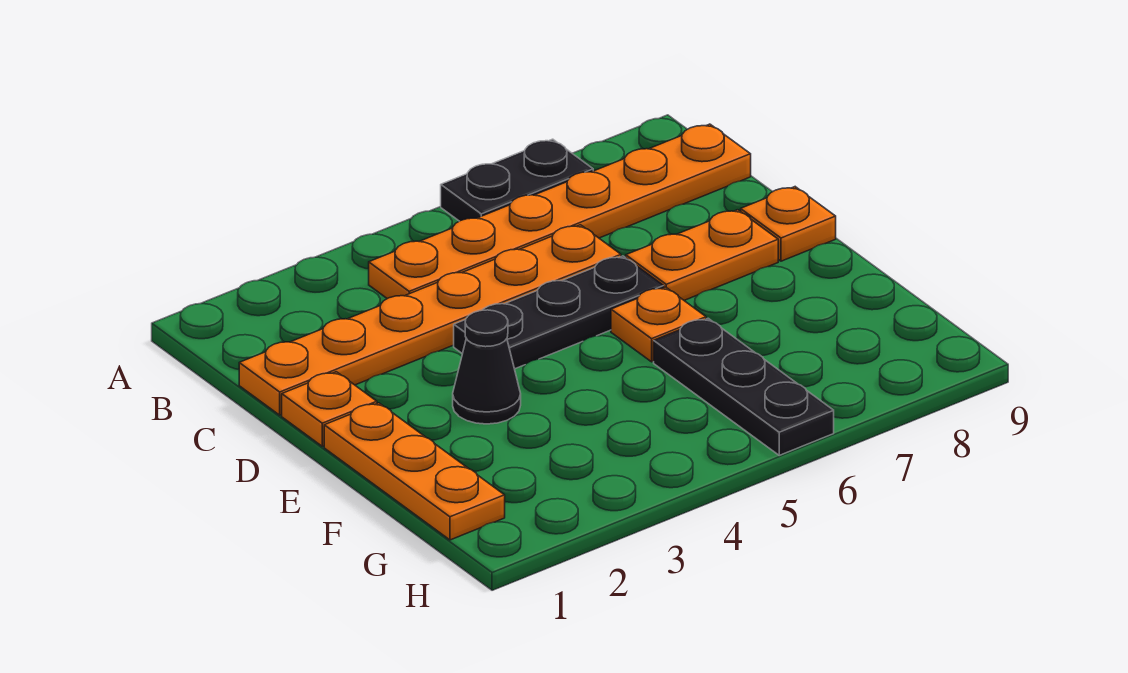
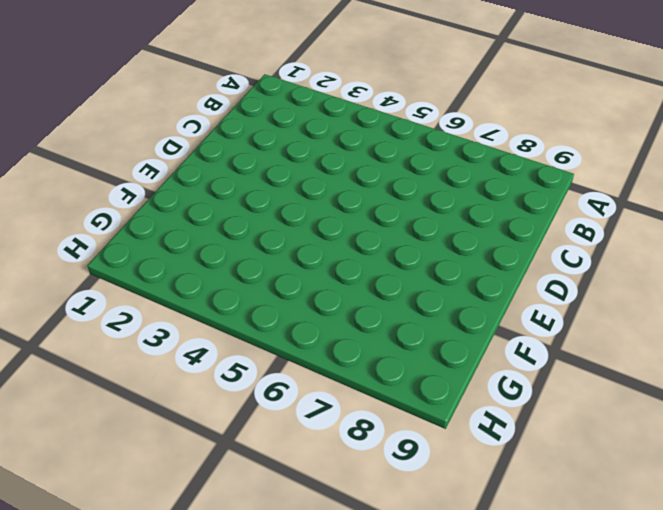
none -> black 1x2 plate [441,139,593,221]
none -> orange 1x6 plate [369,124,751,299]

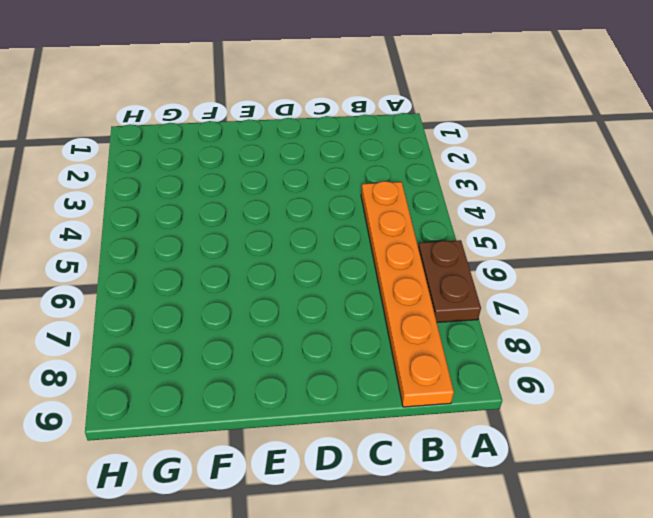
brown 1x2 plate [418,240,481,322] -> black 1x2 plate [441,139,593,221]
none -> orange 1x6 plate [239,225,621,415]
none -> orange 1x1 plate [282,372,377,446]

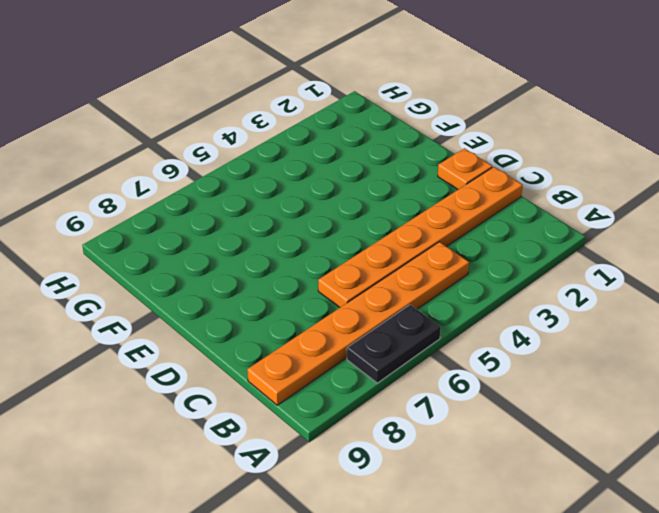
none -> black 1x3 plate [454,256,664,369]
none -> orange 1x2 plate [626,210,778,300]

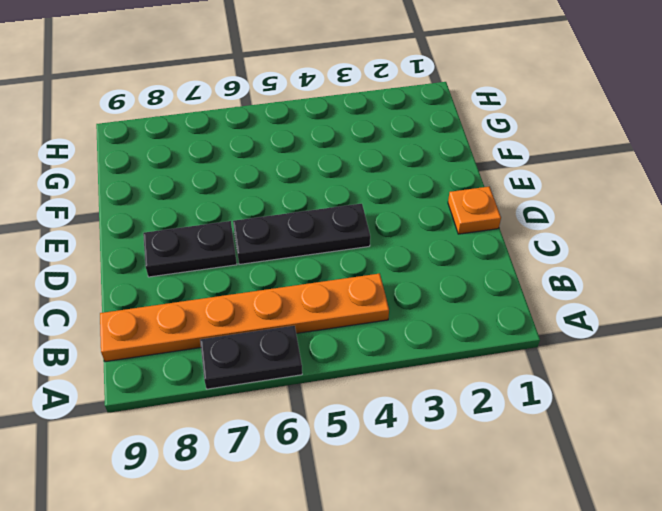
black 1x2 plate [143,221,237,277] -> orange 1x2 plate [626,210,778,300]
none -> orange 1x6 plate [239,225,621,415]
none -> orange 1x1 plate [741,187,836,261]

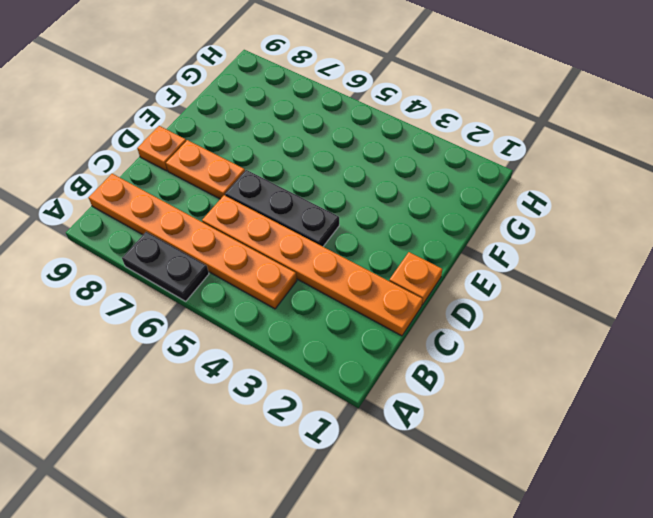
none -> orange 1x3 plate [324,403,505,540]
none -> black 1x1 cone [453,310,521,424]

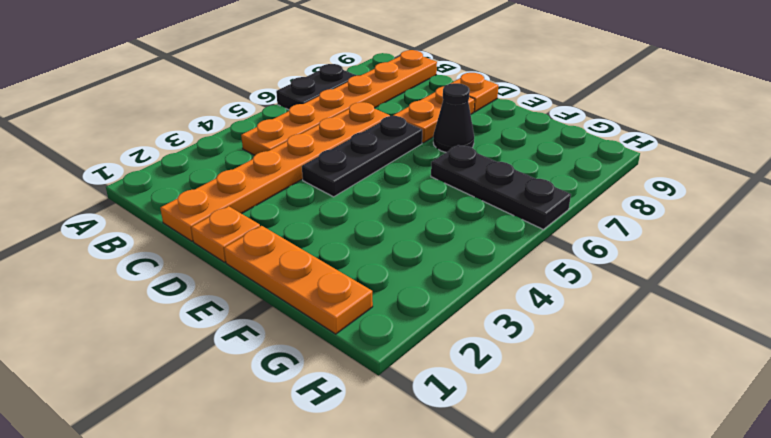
black 1x1 cone [433,83,474,152] -> black 1x1 cone moved to [453,310,521,424]
none -> orange 1x1 plate [611,287,706,362]

